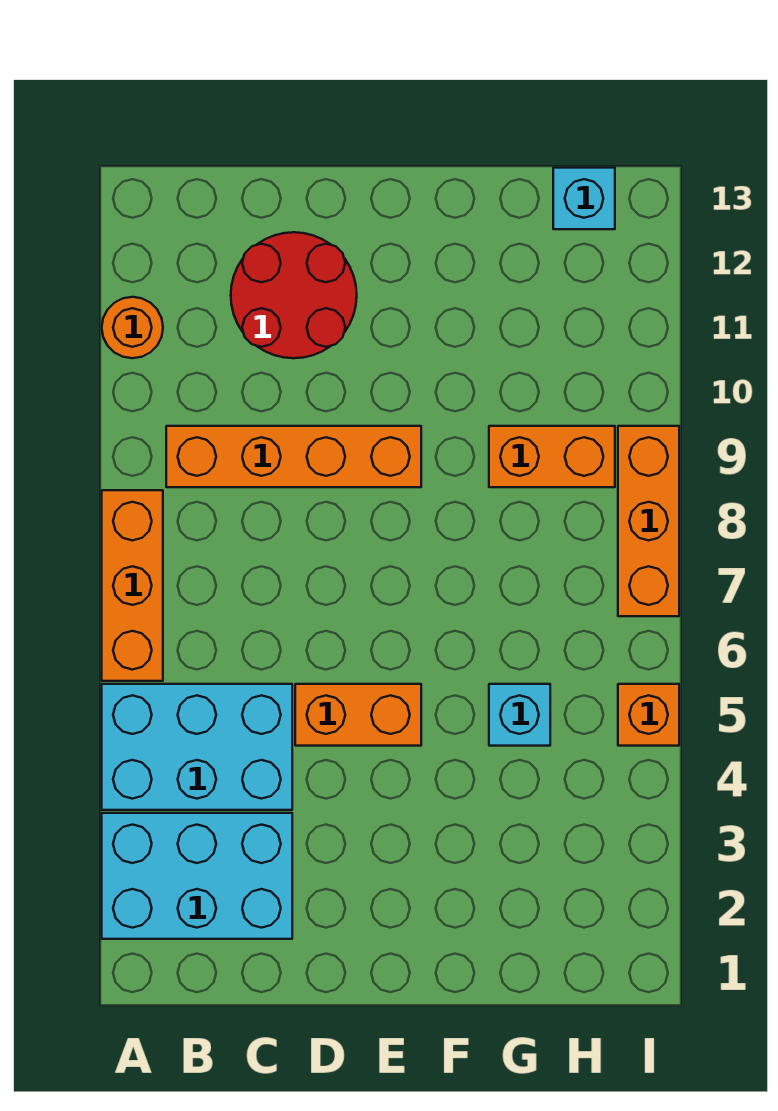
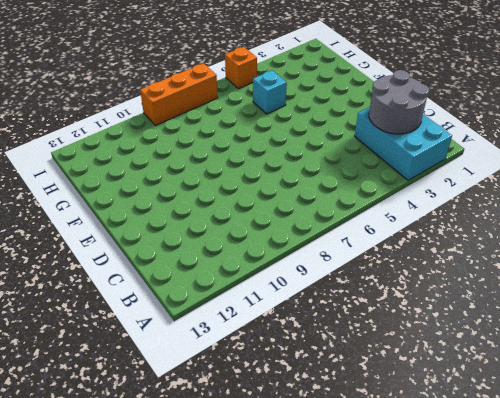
grey 2x2 round brick [369,70,429,134] -> none
none -> cyan 2x3 brick [102,684,292,810]
none -> orange 1x3 brick [102,490,163,681]
none -> orange 1x1 round brick [102,297,163,358]

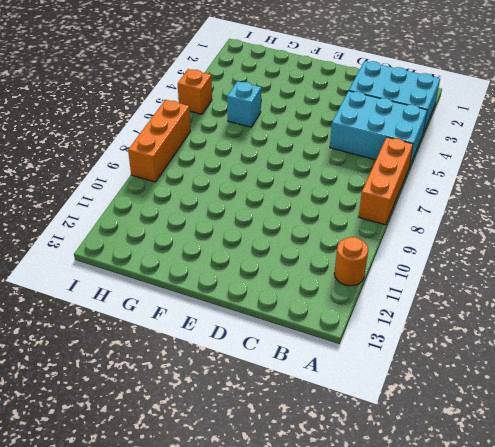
none -> orange 1x4 brick [166,426,421,487]
none -> red 2x2 round brick [231,232,357,358]
none -> orange 1x2 brick [295,684,421,746]

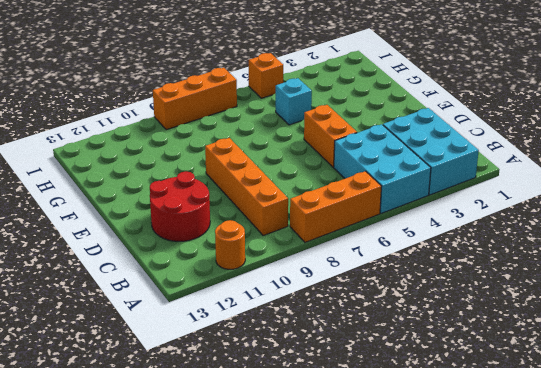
none -> orange 1x2 brick [489,426,615,487]
none -> cyan 1x1 brick [553,168,615,229]

